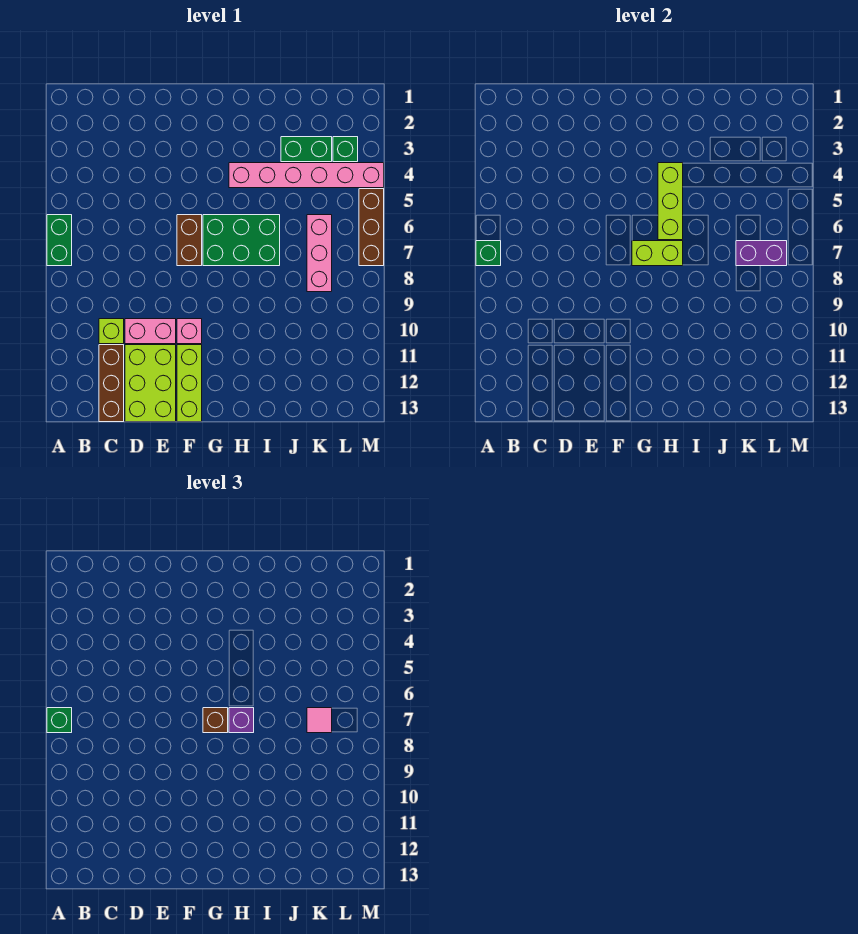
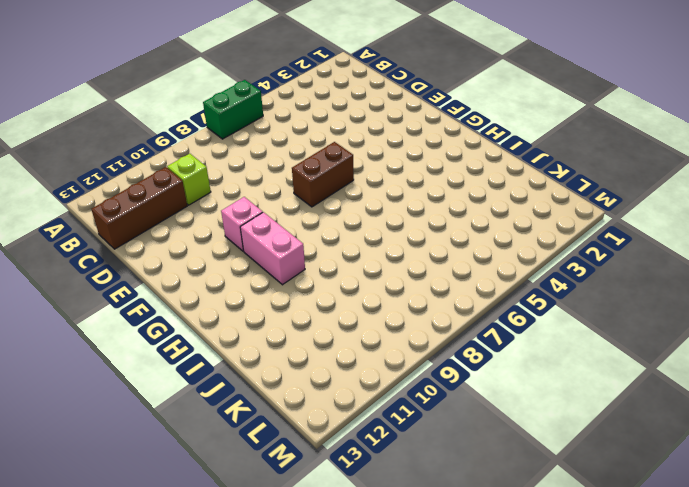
pink 1x2 brick [240,212,305,285] -> pink 1x2 brick moved to [125,319,176,344]
none -> lime 2x3 brick [125,345,176,422]
none -> lime 1x3 brick [177,345,202,422]
none -> green 2x3 brick [203,215,280,266]

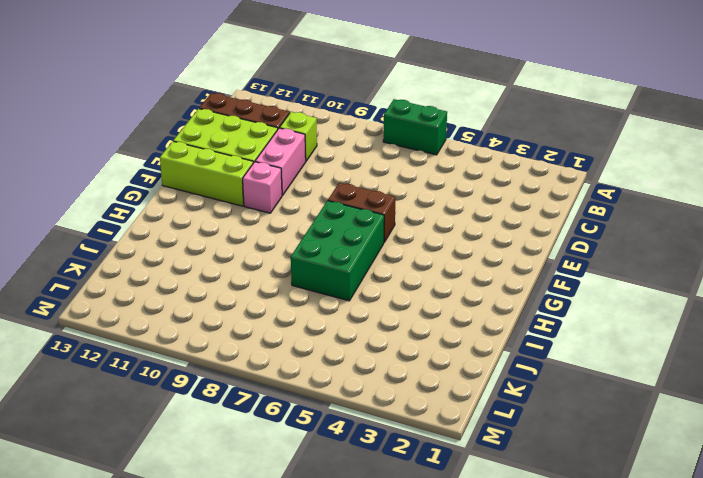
none -> pink 1x6 brick [229,163,384,188]
none -> green 1x2 brick [281,137,332,162]
none -> pink 1x3 brick [307,215,332,292]

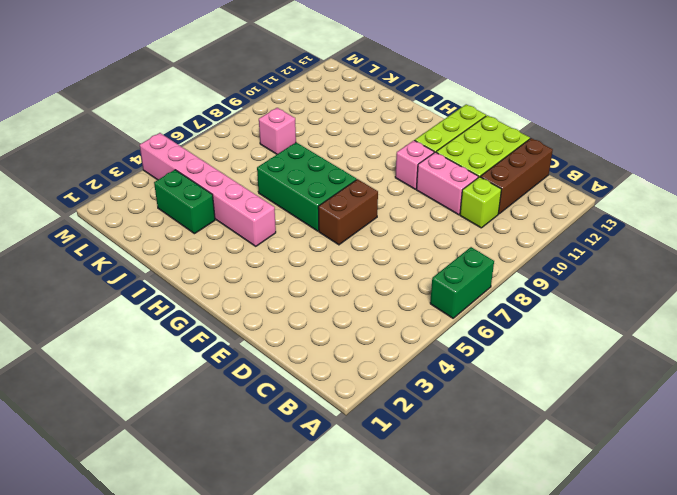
pink 1x1 brick [259,108,296,154] -> pink 1x3 brick [307,215,332,292]
none -> green 1x1 brick [333,137,358,162]
none -> brown 1x3 brick [359,189,384,266]
none -> green 1x1 brick [476,241,501,266]

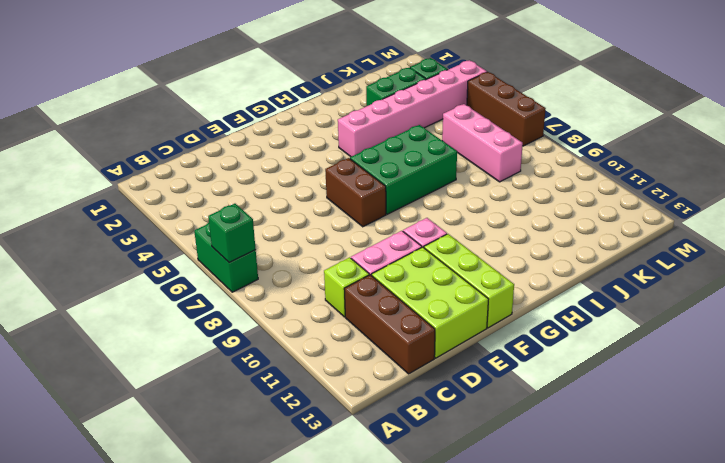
none -> lime 1x2 brick [632,241,683,266]
none -> lime 1x3 brick [658,163,683,240]
none -> purple 1x2 brick [736,241,787,266]

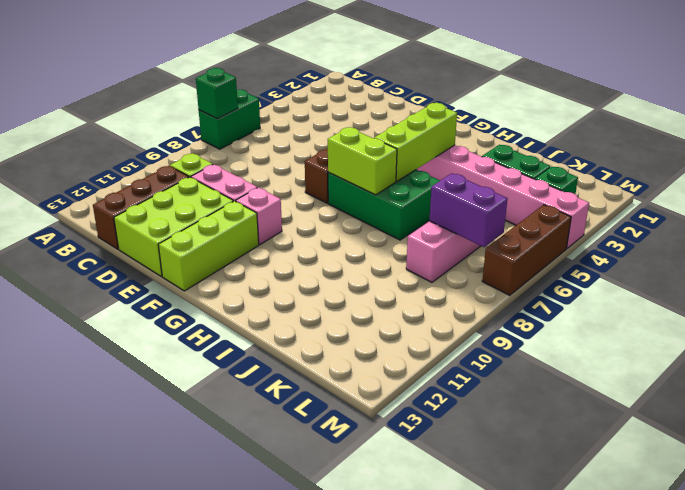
none -> green 1x1 brick [47,708,72,733]
none -> brown 1x1 brick [203,708,228,733]
none -> purple 1x1 brick [229,708,254,733]

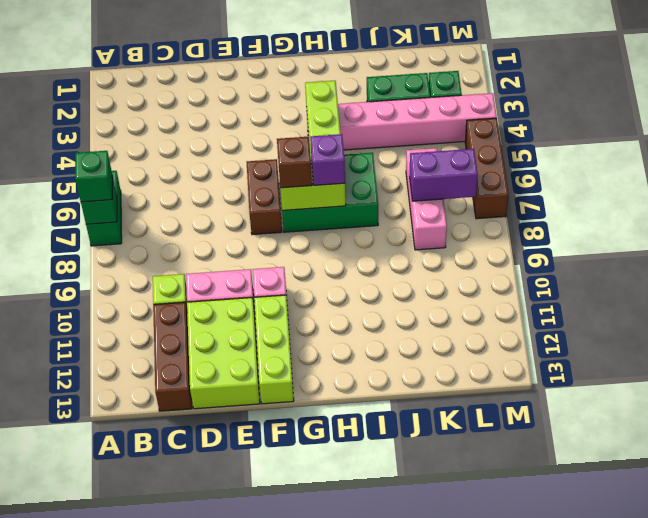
none -> pink 1x1 tile [307,708,332,733]

